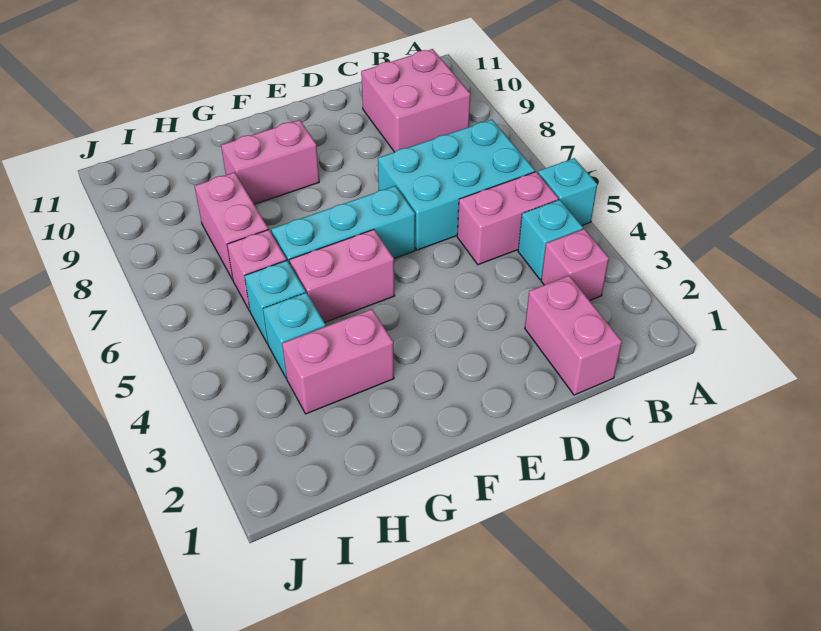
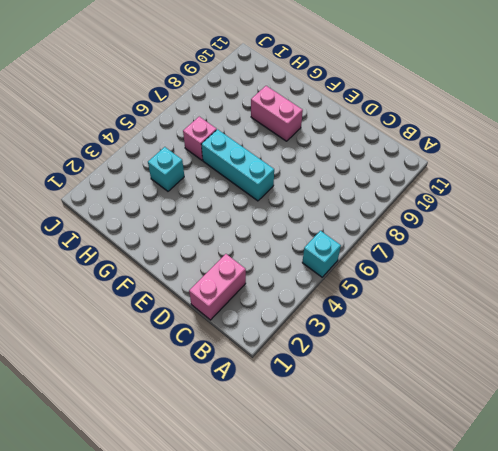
none -> pink 1x1 brick [541,229,609,301]
none -> cyan 1x1 brick [518,200,583,280]
none -> pink 1x2 brick [457,172,559,265]

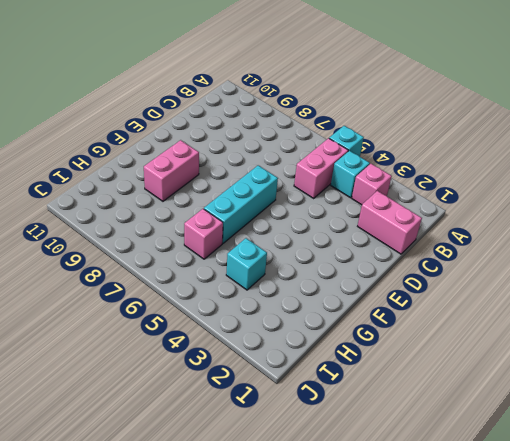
none -> cyan 2x3 brick [378,120,535,250]
none -> pink 2x2 brick [361,49,470,152]
none -> pink 1x2 brick [290,230,395,323]

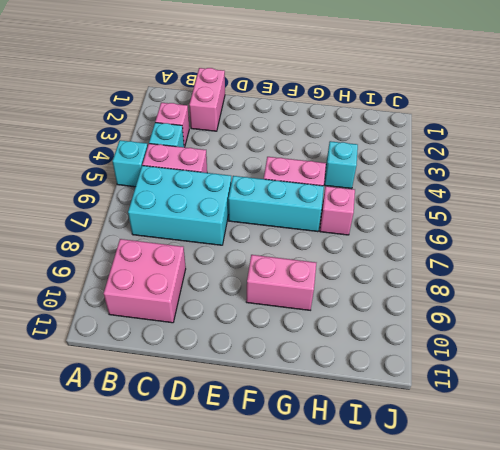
none -> pink 1x2 brick [282,309,394,414]
none -> cyan 1x1 brick [245,260,306,344]
none -> pink 1x2 brick [195,172,268,280]

